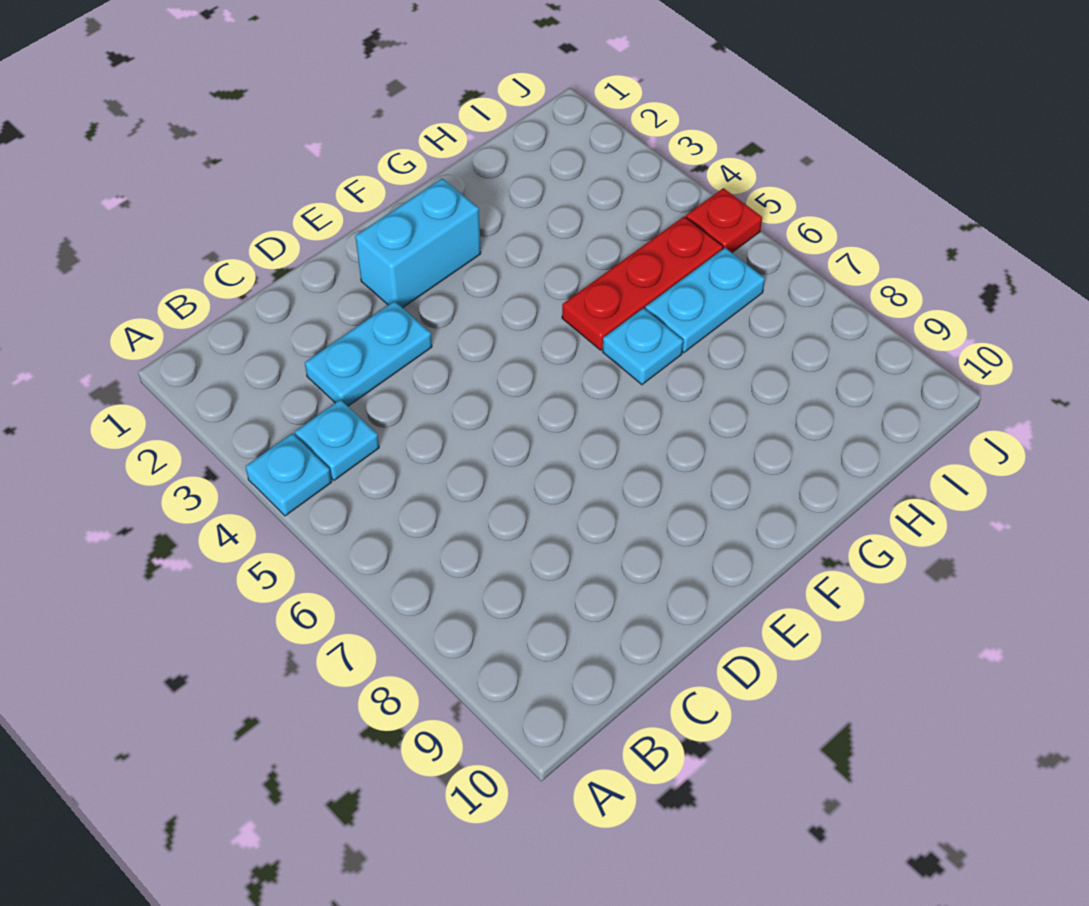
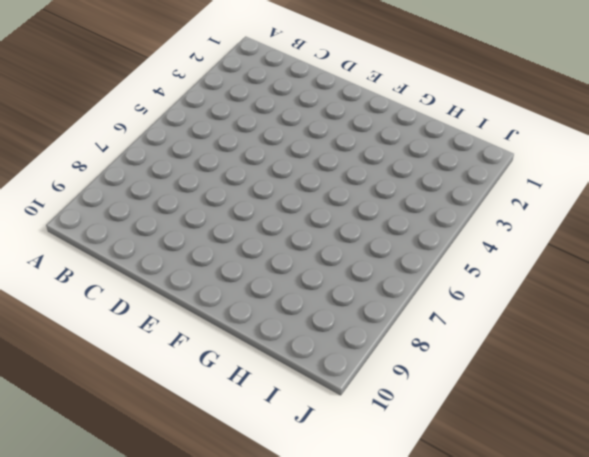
none -> cyan 1x1 plate [245,433,332,516]
none -> cyan 1x1 plate [295,400,379,480]

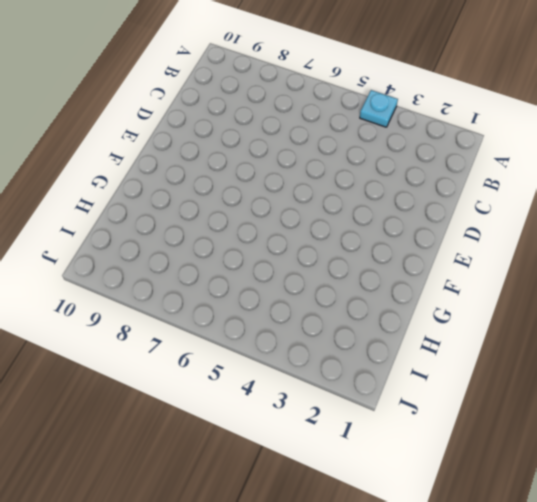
none -> cyan 1x1 plate [295,400,379,480]
none -> cyan 1x2 plate [305,301,432,406]

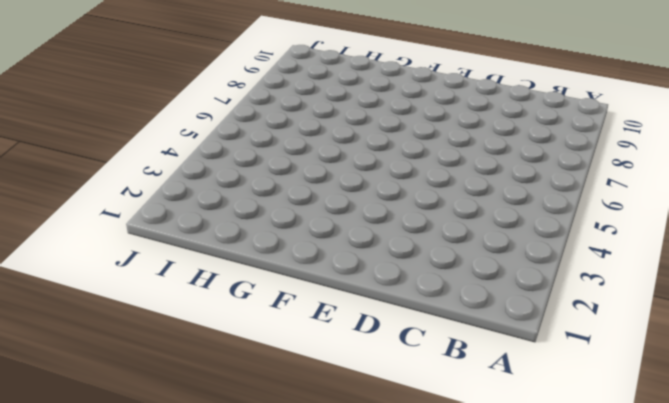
none -> cyan 1x1 plate [245,433,332,516]
none -> cyan 1x1 plate [295,400,379,480]

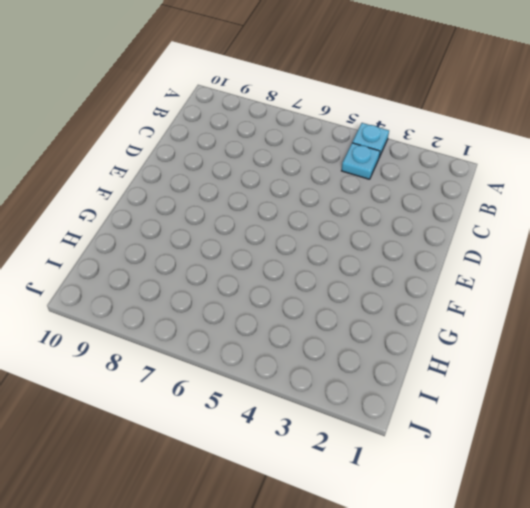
none -> cyan 1x2 plate [305,301,432,406]
none -> cyan 1x2 brick [355,178,481,308]

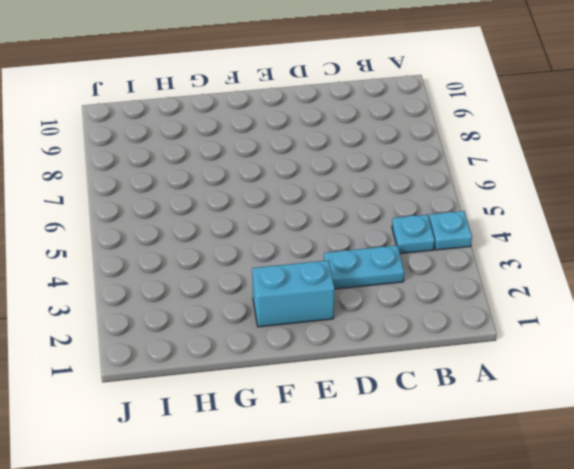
none -> red 1x3 plate [562,217,723,350]
none -> cyan 1x1 plate [603,308,683,385]

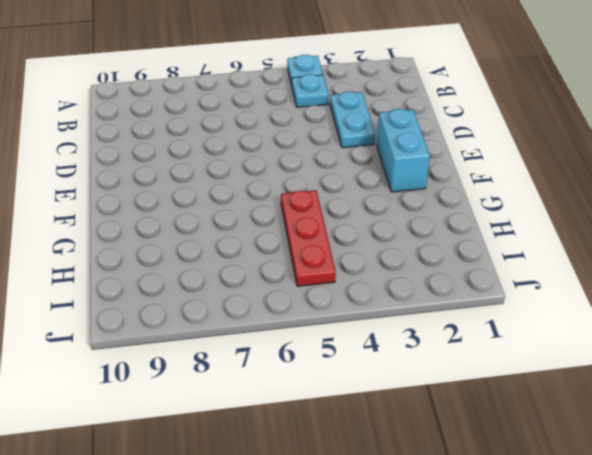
none -> cyan 1x1 plate [603,308,683,385]
none -> cyan 1x2 plate [645,248,765,353]

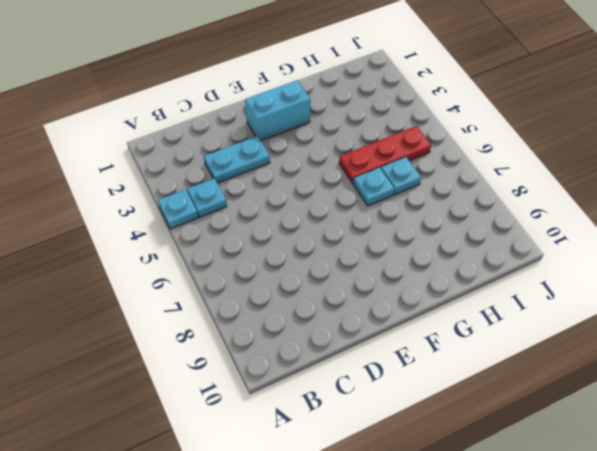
cyan 1x1 plate [381,157,421,195] -> cyan 1x2 plate [645,248,765,353]
none -> red 1x1 plate [686,188,762,253]

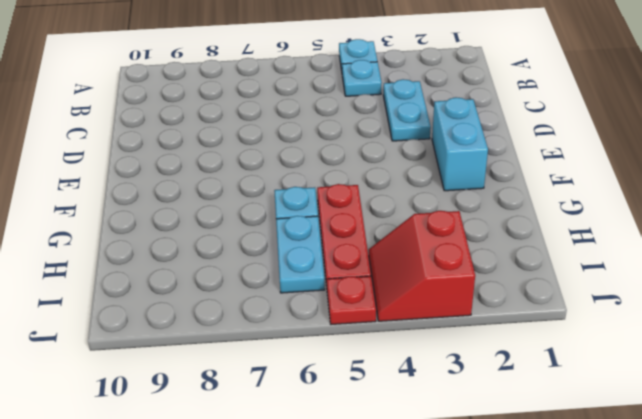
red 2x2 slope [369,211,475,321] -> none

